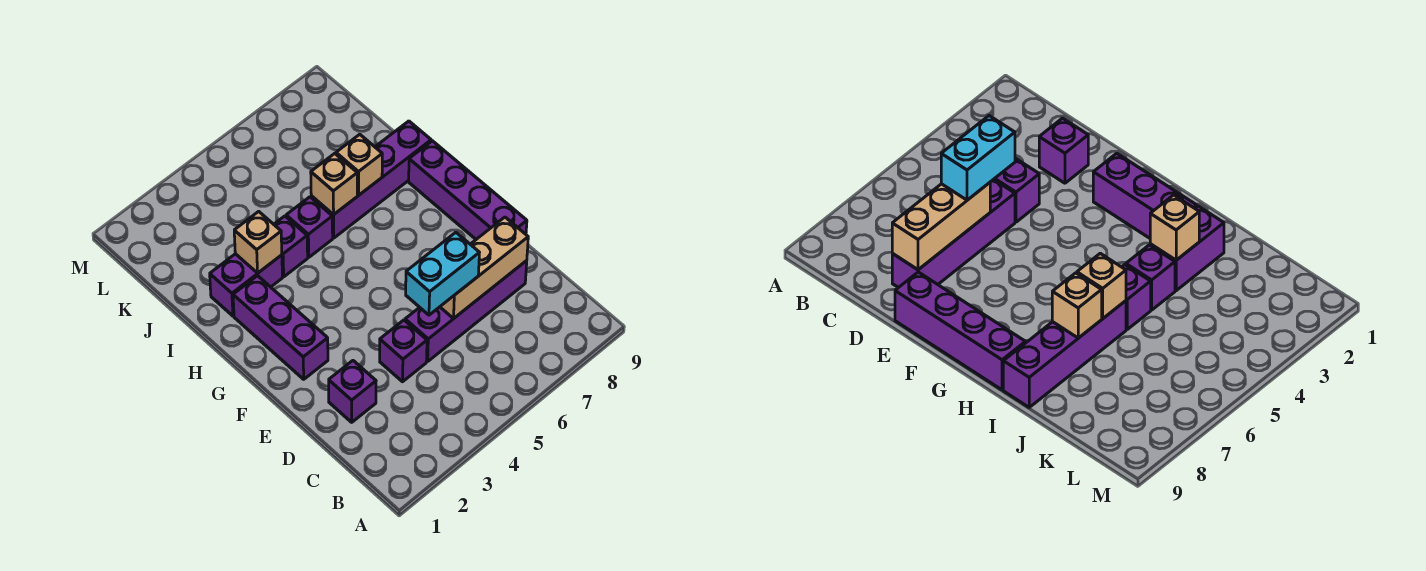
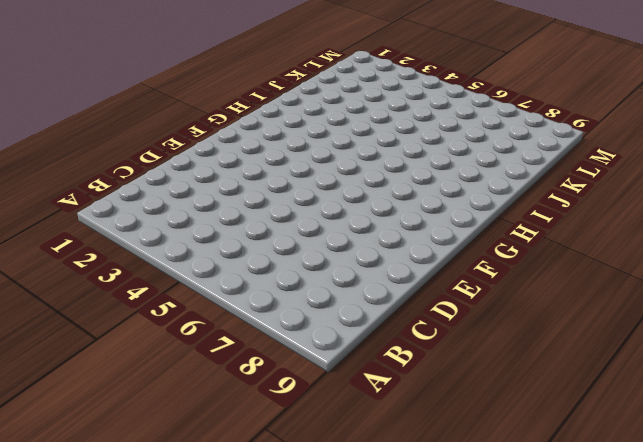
none -> purple 1x1 brick [329,361,376,422]
none -> purple 1x1 brick [380,320,427,382]
none -> purple 1x4 brick [405,261,527,361]

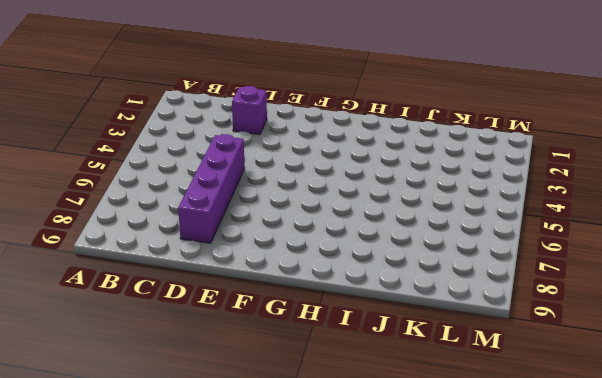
none -> purple 1x1 brick [380,320,427,382]
none -> purple 1x4 brick [409,141,527,239]
none -> purple 1x3 brick [233,276,328,379]

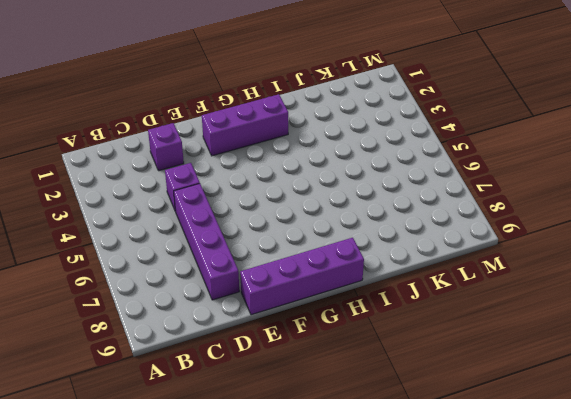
none -> purple 1x2 brick [210,254,283,316]
none -> purple 1x1 brick [274,216,308,277]
none -> purple 1x1 brick [286,197,333,257]

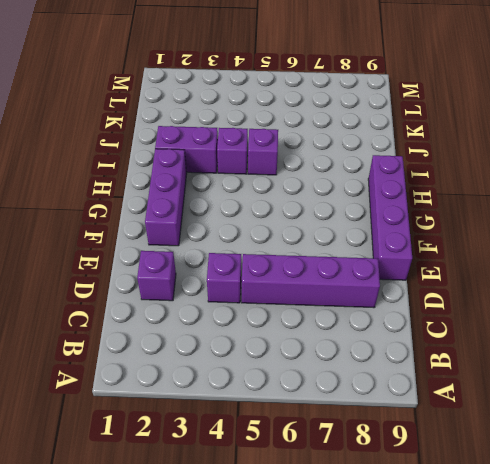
none -> purple 1x4 brick [311,121,431,238]
none -> tan 1x3 brick [440,217,528,318]
none -> tan 1x1 brick [234,211,282,273]

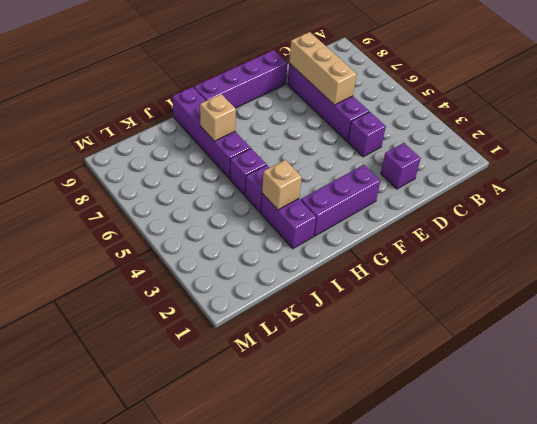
none -> tan 1x1 brick [311,153,357,215]
none -> cyan 1x2 brick [406,232,479,315]

